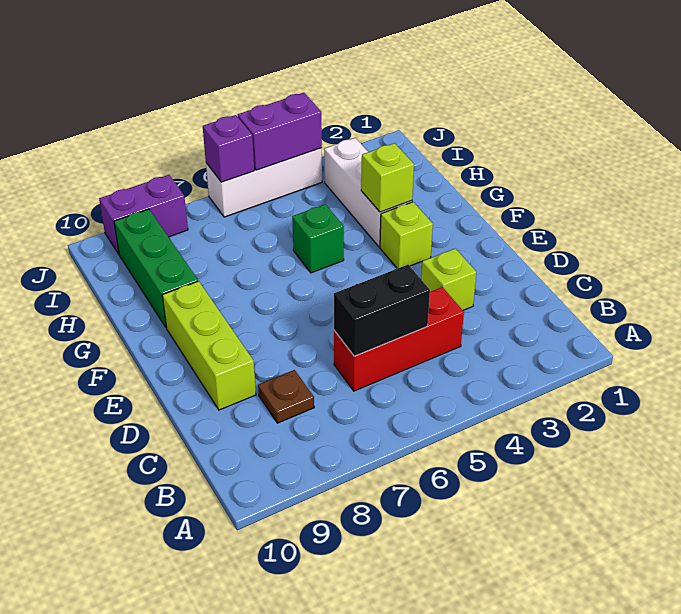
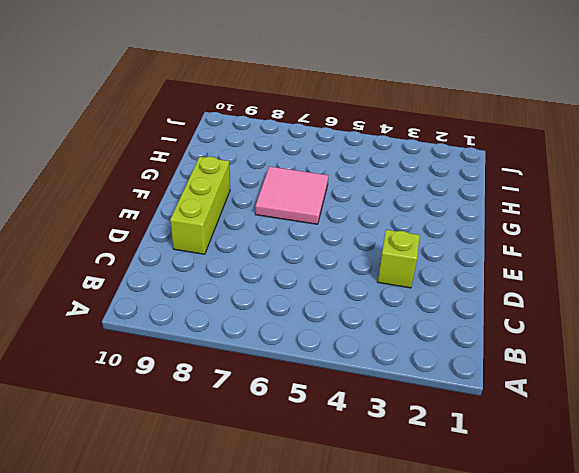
pink 2x2 tile [255,166,329,224] -> none
none -> red 1x3 brick [334,287,464,391]
none -> brown 1x1 plate [258,370,314,423]
none -> lime 1x1 brick [380,202,433,269]

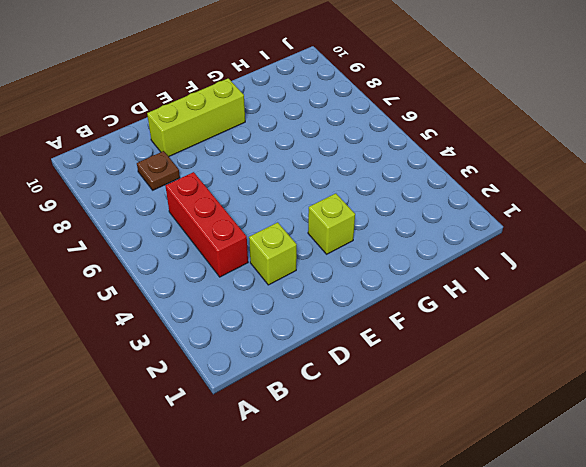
none -> white 1x3 brick [324,138,412,247]
none -> green 1x1 brick [292,204,344,273]
none -> green 1x3 brick [114,209,198,328]

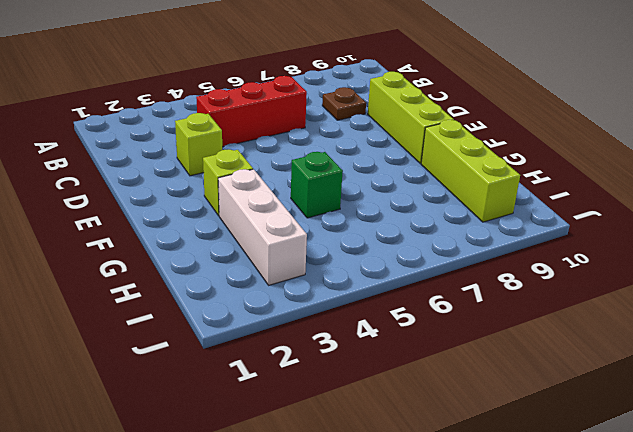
lime 1x3 brick [421,120,520,222] -> green 1x3 brick [114,209,198,328]
none -> white 1x3 brick [206,148,322,217]
none -> purple 1x2 brick [99,175,188,254]
none -> black 1x2 brick [334,265,430,356]

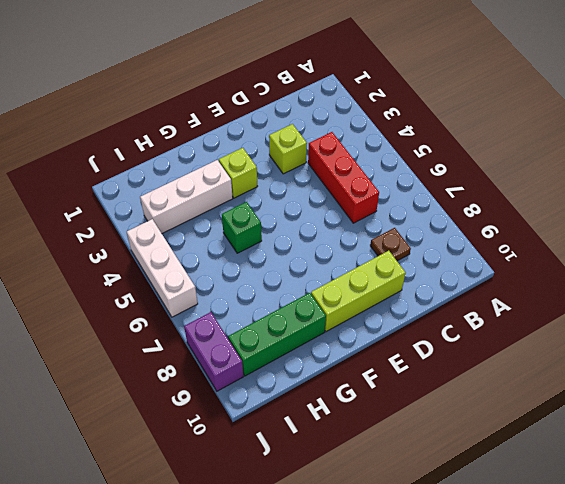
none -> black 1x2 brick [334,265,430,356]
none -> lime 1x1 brick [361,143,414,212]
none -> purple 1x2 brick [238,93,322,170]

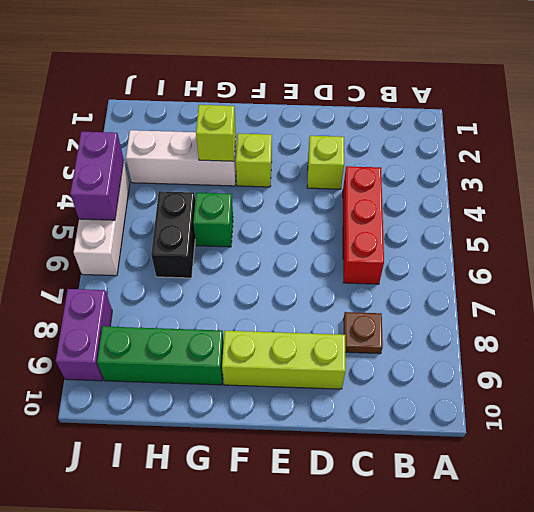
black 1x2 brick [151,191,195,278] -> black 1x2 brick moved to [334,265,430,356]
none -> purple 1x1 brick [203,115,254,182]

